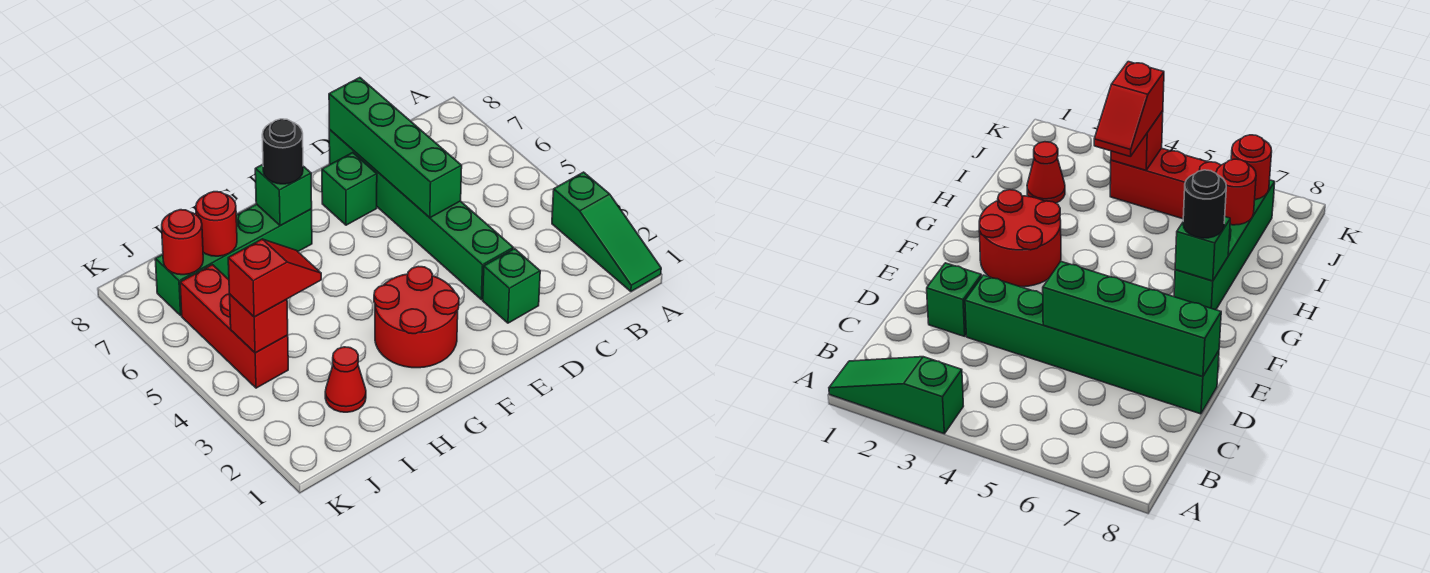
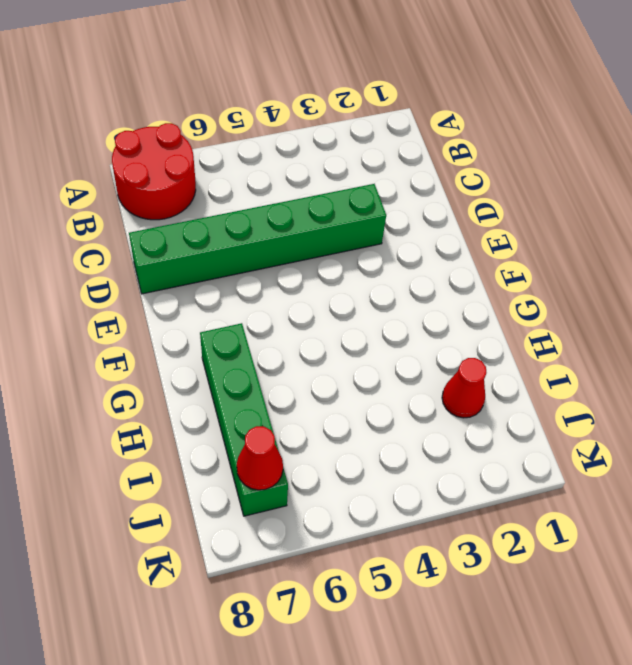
red 2x2 round brick [112,123,196,220] -> red 2x2 round brick moved to [374,266,459,368]
red 1x1 cone [237,426,283,490] -> red 1x1 round brick [162,210,203,275]
none -> green 1x3 slope [552,172,661,291]
none -> green 1x1 brick [483,249,540,323]
none -> green 1x1 brick [322,153,377,225]

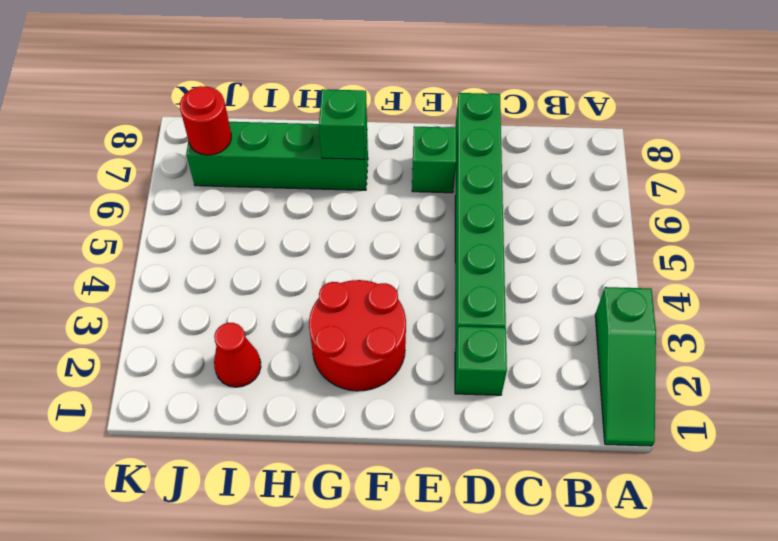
none -> red 1x3 brick [180,265,288,388]
none -> green 1x4 brick [329,78,462,218]
none -> red 1x1 round brick [196,192,237,256]

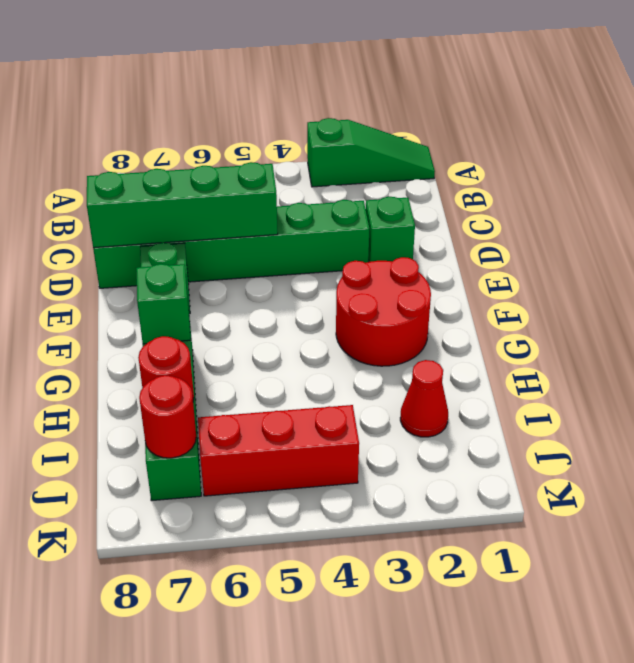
none -> red 1x1 brick [229,294,288,353]
none -> black 1x1 round brick [262,119,303,184]
none -> red 1x2 slope [228,239,321,317]

